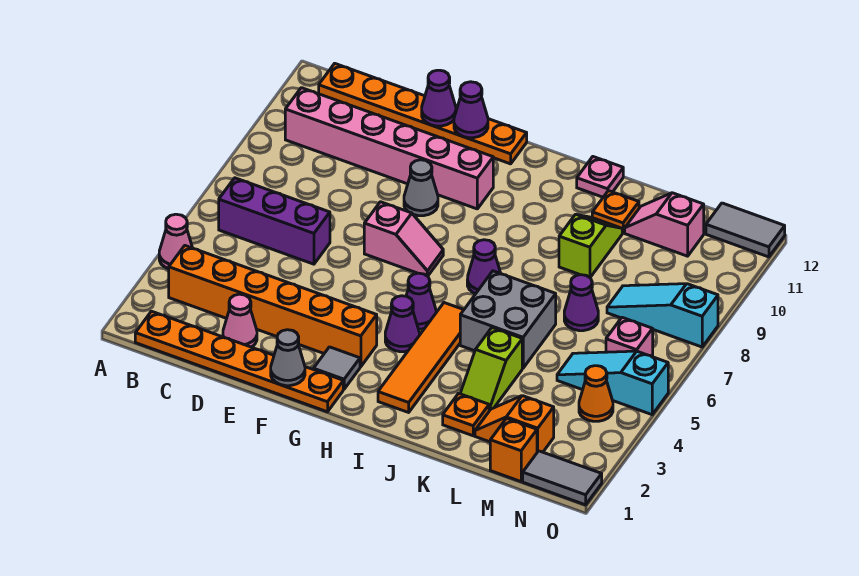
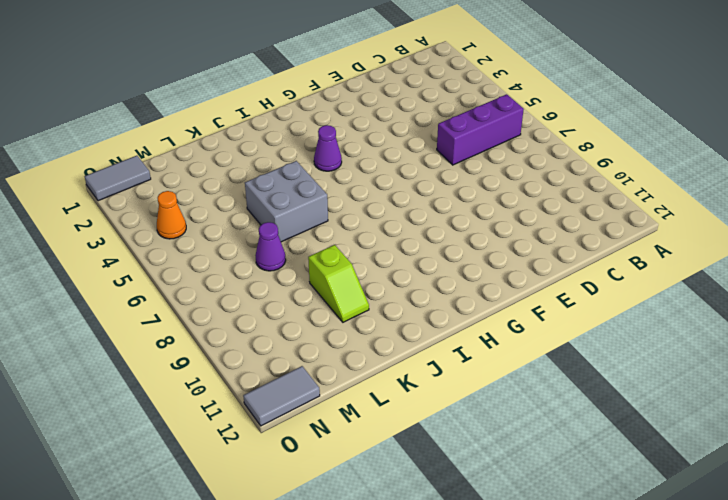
none -> pink 1x1 cone [159,214,192,269]
none -> orange 1x6 plate [135,311,343,412]
none -> orange 1x6 brick [169,246,377,367]
none -> pink 1x6 brick [285,88,493,209]

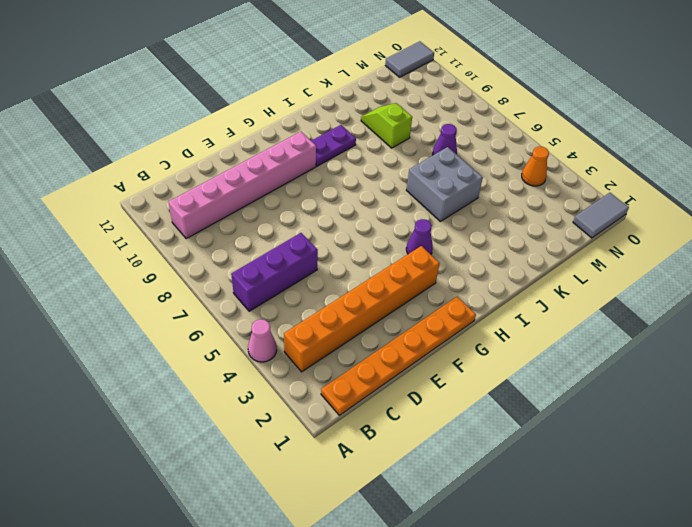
purple 1x2 plate [312,125,356,166] -> none
none -> orange 1x6 plate [319,63,527,164]
none -> pink 1x1 cone [223,294,257,347]
none -> pink 1x2 slope [364,202,443,276]
none -> grey 1x1 cone [404,160,438,216]

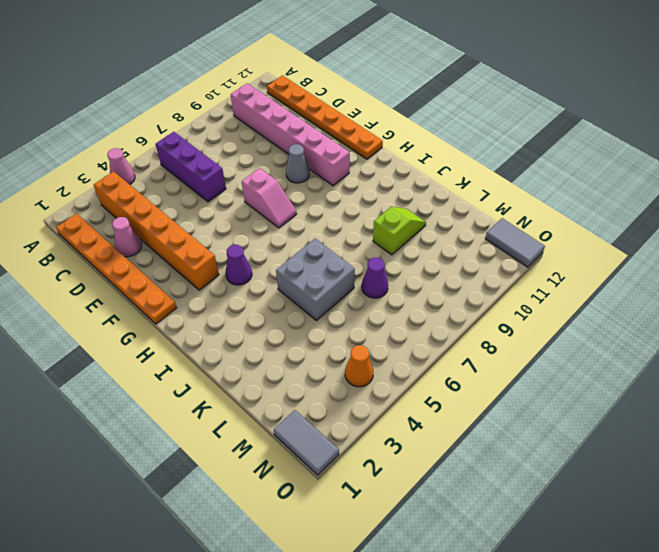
none -> grey 1x1 tile [313,347,360,389]
none -> purple 1x1 cone [406,273,436,329]
none -> orange 1x4 tile [378,303,463,412]
none -> purple 1x1 cone [467,240,500,294]

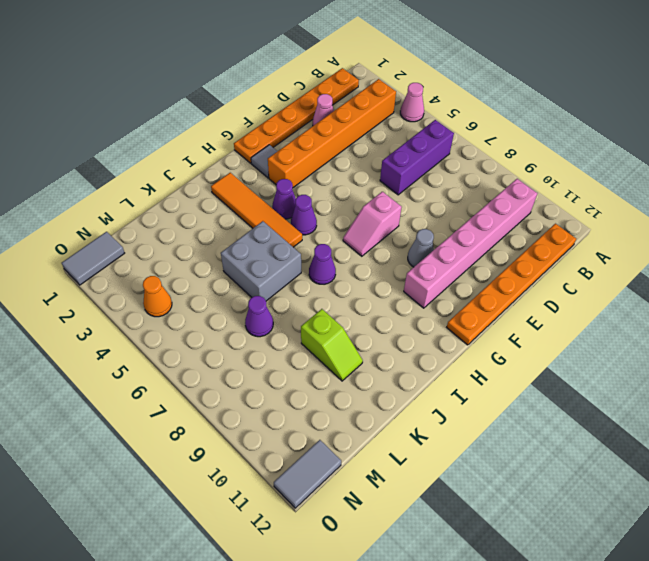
none -> pink 1x1 plate [577,157,623,197]
none -> orange 1x1 plate [443,393,489,436]
none -> lime 1x2 slope [460,328,522,411]
none -> orange 1x1 plate [592,191,639,233]

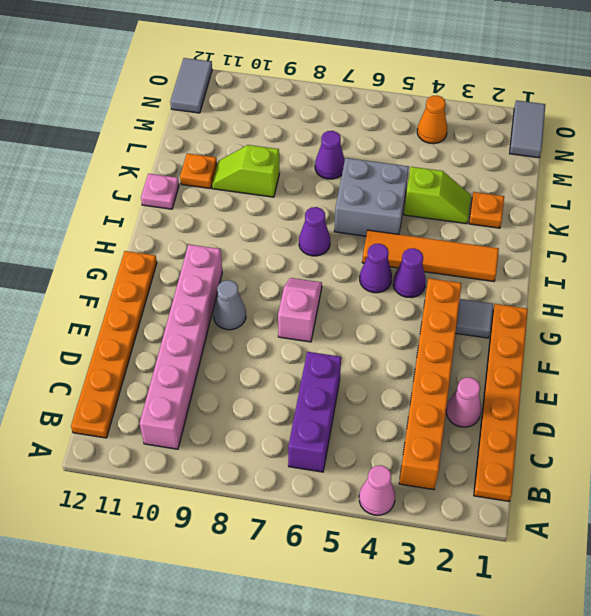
none -> orange 1x2 slope [475,396,554,452]
none -> pink 1x2 slope [625,193,704,256]
none -> orange 1x1 brick [490,419,537,481]
none -> cyan 1x3 slope [557,351,668,415]

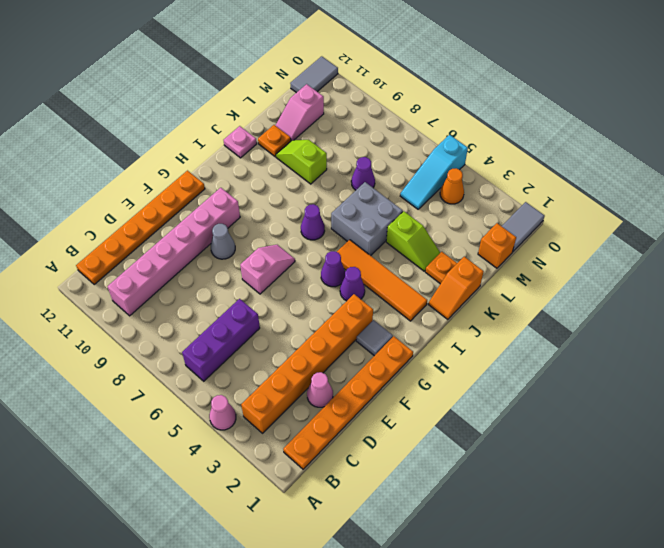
orange 1x2 slope [429,257,484,320] -> orange 1x2 slope moved to [475,396,554,452]
none -> cyan 1x3 slope [607,284,718,347]
none -> pink 1x1 brick [606,318,653,357]
none -> purple 1x1 cone [422,70,456,126]
none -> grey 1x1 cone [271,330,305,386]

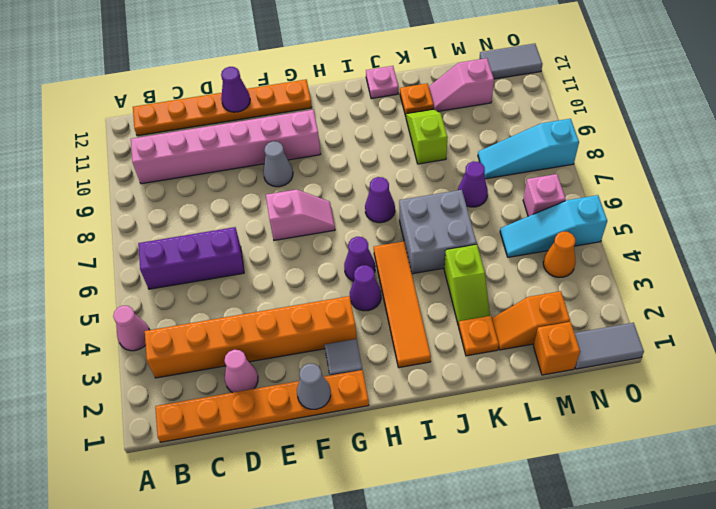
none -> purple 1x1 cone [454,82,488,138]

